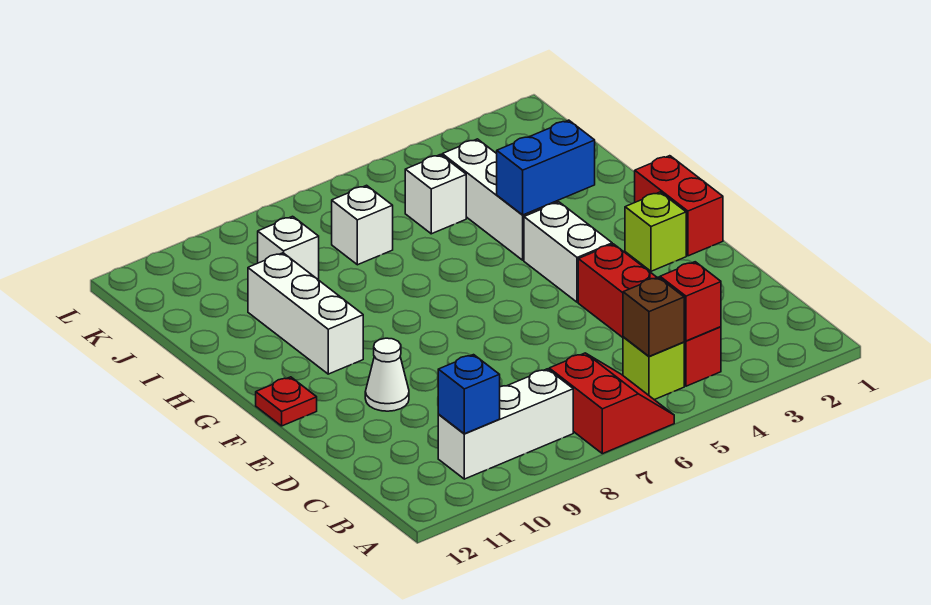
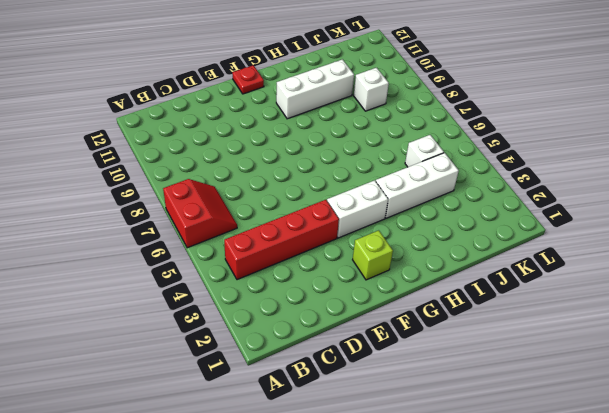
red 2x2 slope [163,179,237,248] -> red 2x2 slope turned to [549,353,674,454]
none -> lime 1x1 brick [623,337,684,400]
none -> white 1x3 brick [438,369,573,479]
none -> white 1x1 cone [365,338,409,411]

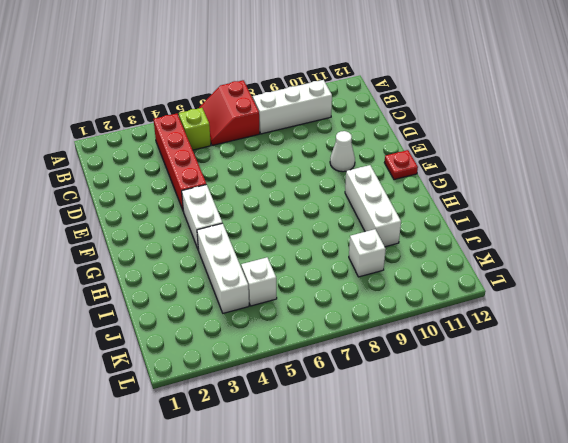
none -> red 1x2 brick [635,156,723,256]
none -> lime 1x1 brick [625,192,686,271]
none -> white 1x1 brick [332,185,393,265]

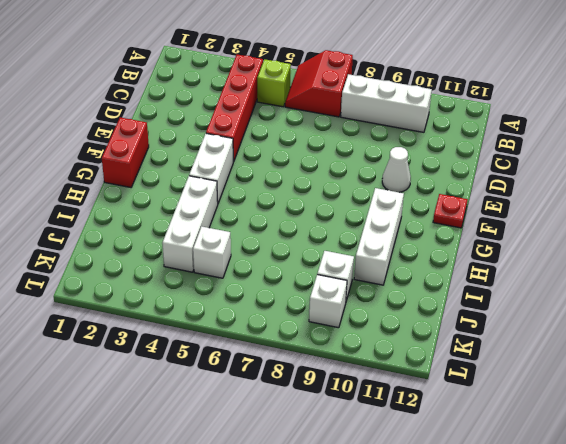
white 1x1 brick [309,275,347,328] -> white 1x1 brick moved to [332,185,393,265]
none -> lime 1x1 brick [625,192,686,271]
none -> red 1x1 brick [660,262,721,341]
none -> brown 1x1 brick [623,277,684,356]

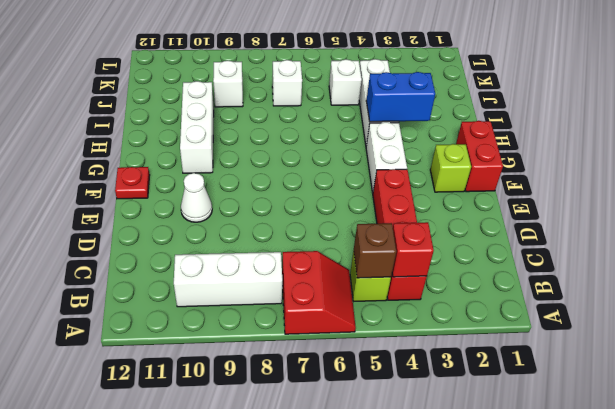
none -> blue 1x1 brick [438,355,500,434]

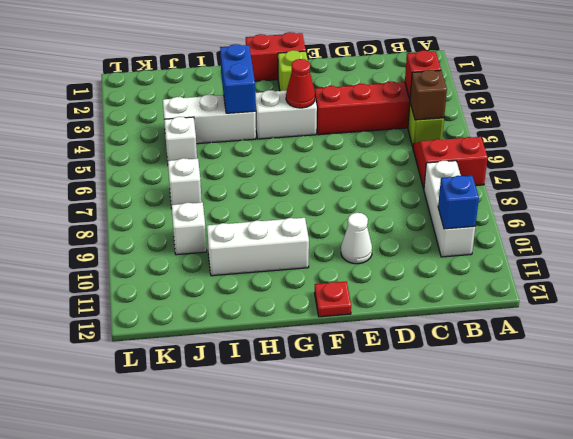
red 1x1 cone [286,59,315,108] -> none

